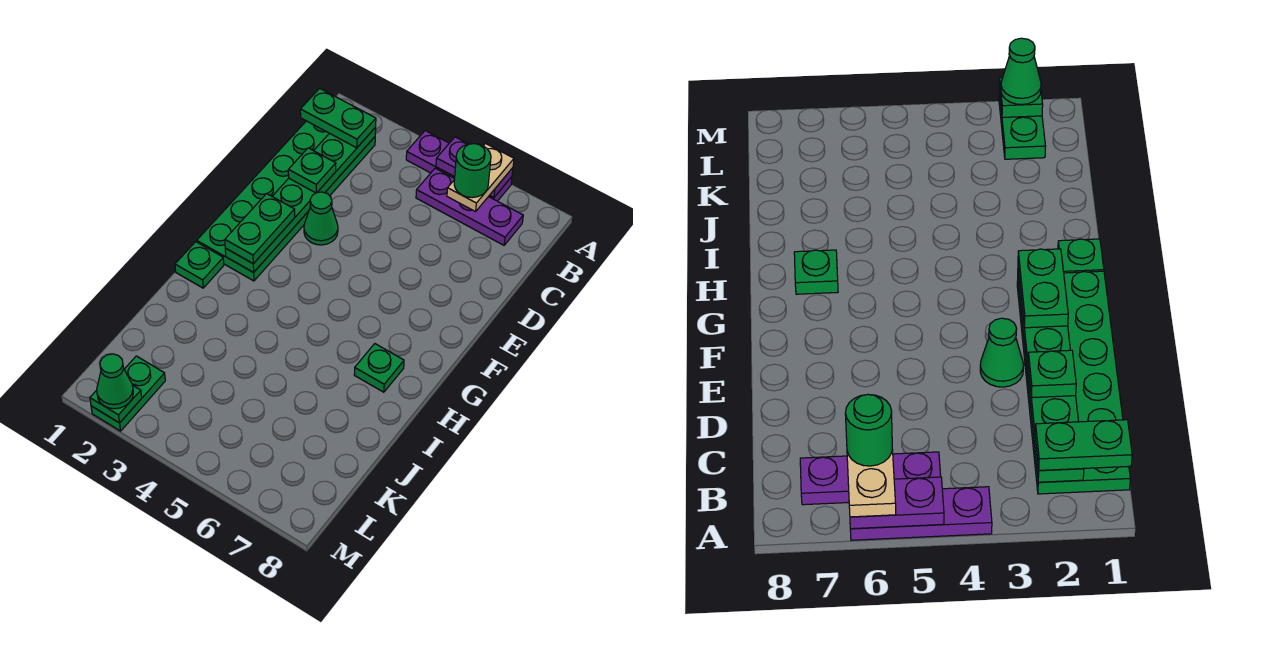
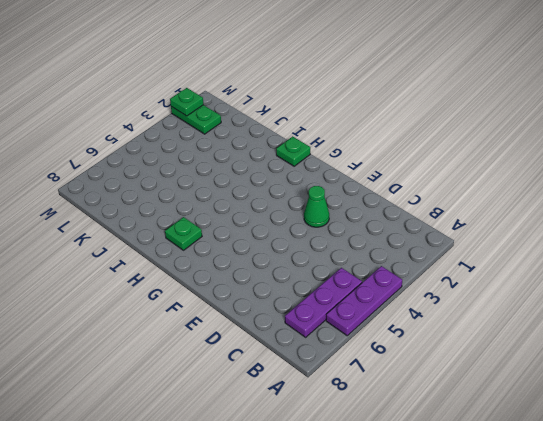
none -> green 2x6 plate [197,121,375,281]
none -> purple 1x2 plate [436,137,513,197]
none -> green 1x6 plate [225,127,376,272]

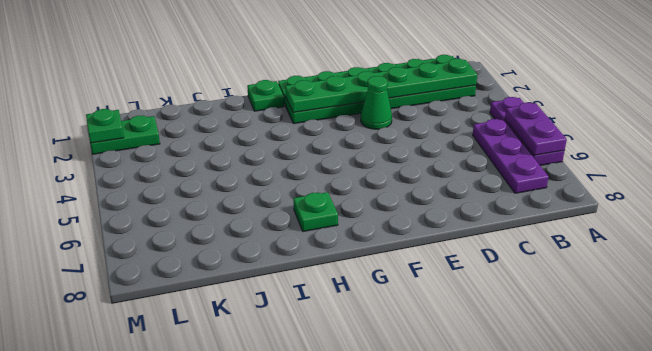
none -> tan 1x2 plate [447,143,514,212]
none -> green 1x2 plate [300,88,376,148]
none -> green 1x1 plate [288,148,336,193]

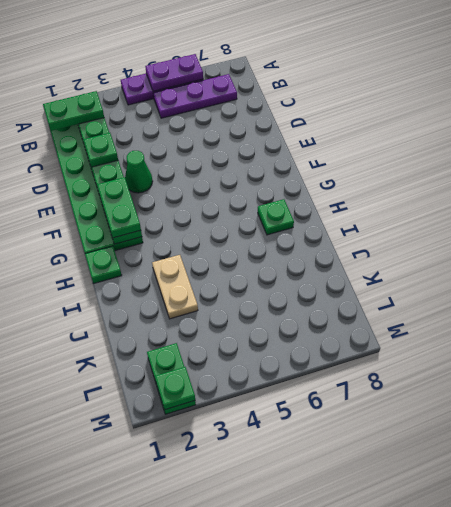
tan 1x2 plate [152,255,198,319] -> tan 1x2 plate moved to [447,143,514,212]
none -> green 1x1 cone [97,354,133,409]
none -> green 1x1 round brick [454,144,491,198]

